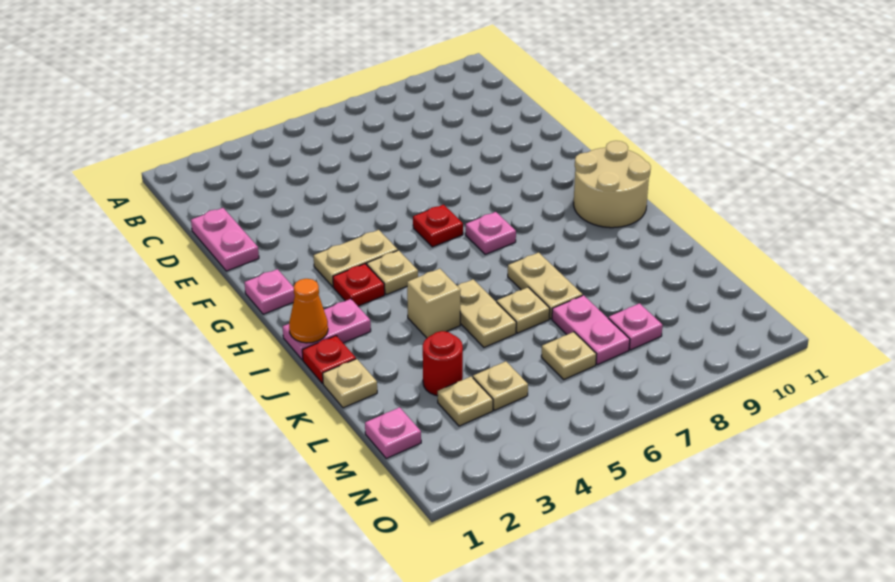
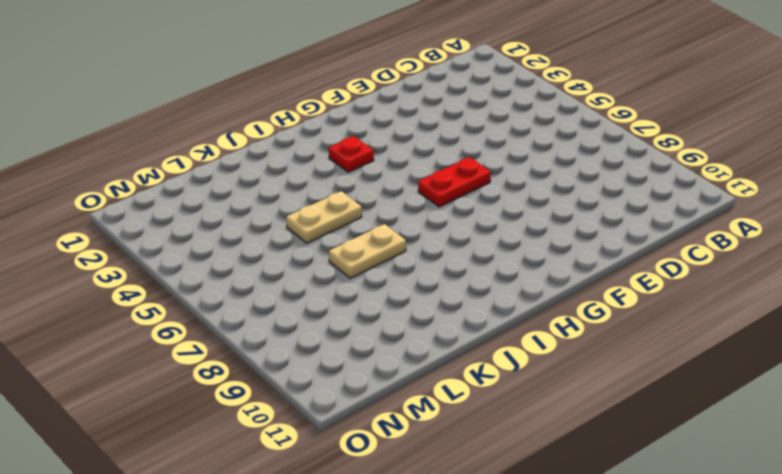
red 1x2 plate [418,157,491,207] -> red 1x1 plate [413,205,463,247]
none -> pink 1x2 plate [191,208,259,271]
none -> pink 1x1 plate [244,269,295,314]
none -> tan 1x2 plate [313,230,398,287]

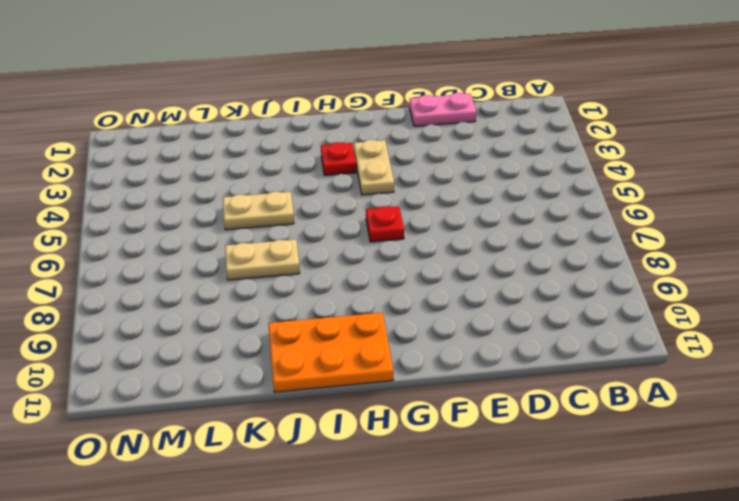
orange 2x3 plate [268,313,393,392] -> tan 2x2 round brick [574,141,651,228]
none -> pink 1x1 plate [244,269,295,314]
none -> tan 1x1 plate [367,250,418,295]
none -> pink 1x1 plate [465,212,516,254]

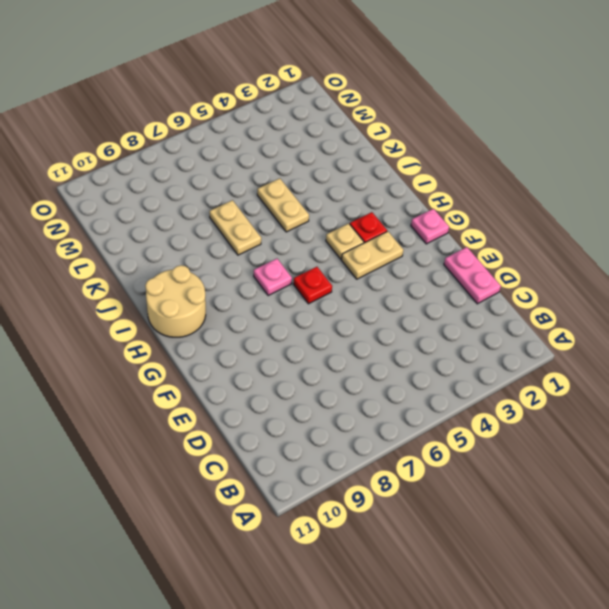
none -> pink 1x2 plate [283,299,371,360]
none -> red 1x1 plate [302,336,356,383]
none -> tan 1x1 brick [407,269,461,338]

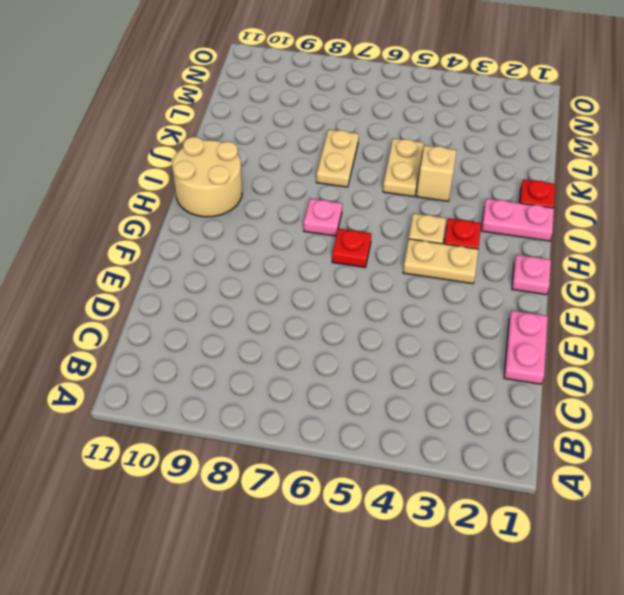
none -> tan 1x1 plate [323,359,377,408]
none -> tan 1x1 plate [497,287,550,333]
none -> red 1x1 round brick [423,331,463,396]

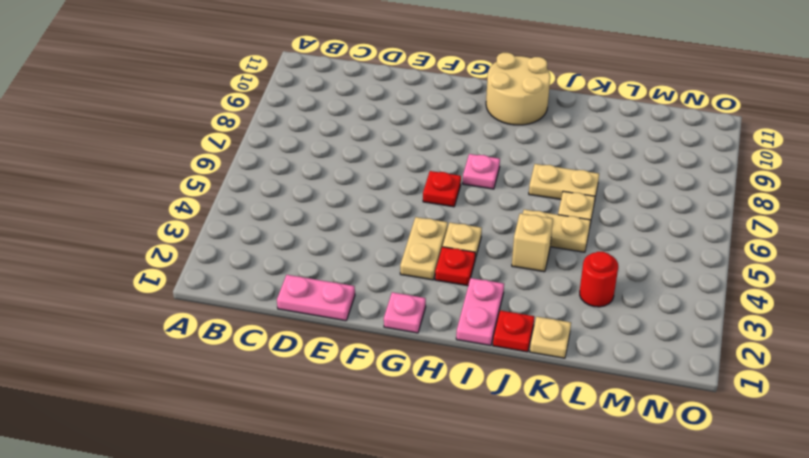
none -> pink 1x2 plate [552,295,630,365]
none -> pink 1x1 plate [365,407,421,458]
none -> tan 1x1 plate [438,377,493,426]

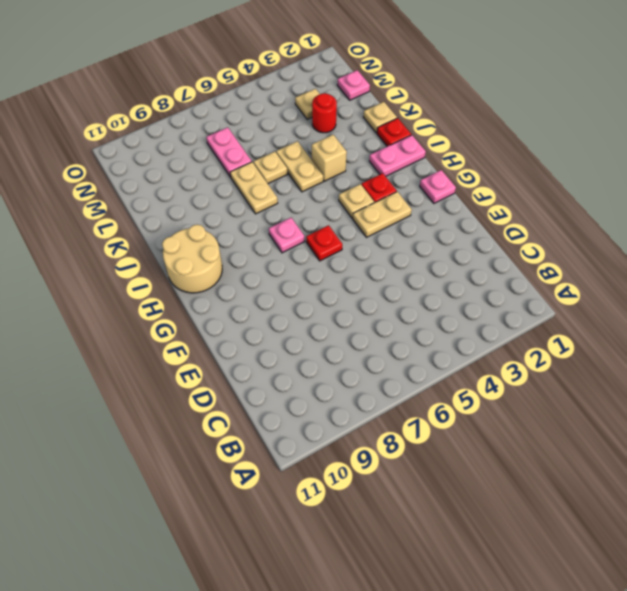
none -> pink 1x2 plate [191,208,259,271]
none -> tan 1x1 plate [473,361,528,410]
none -> tan 1x1 plate [541,332,596,379]

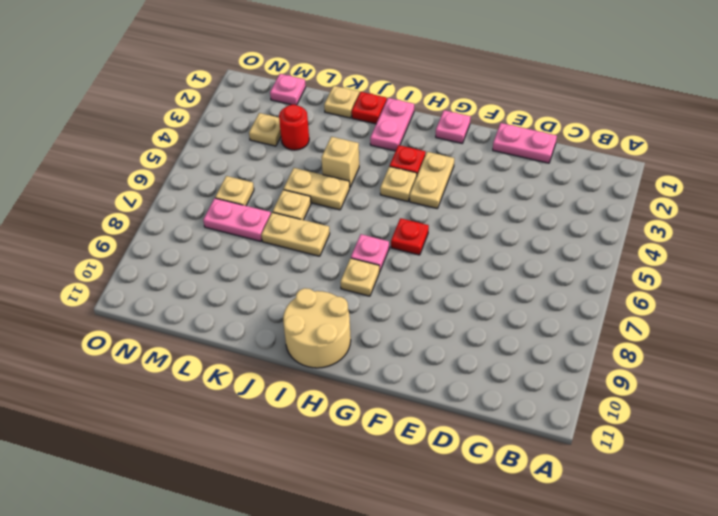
tan 1x1 plate [341,258,380,296] -> tan 1x1 plate moved to [473,361,528,410]
none -> pink 1x1 plate [608,303,663,350]
none -> orange 1x1 cone [289,279,328,343]

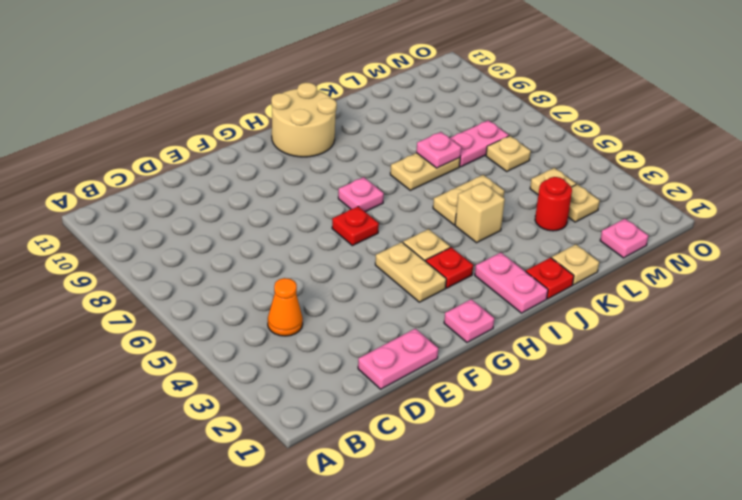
orange 1x1 cone [268,278,303,336] -> orange 1x1 cone moved to [289,279,328,343]
pink 1x1 plate [416,132,461,168] -> pink 1x1 plate moved to [608,303,663,350]
none -> tan 1x1 plate [497,287,550,333]

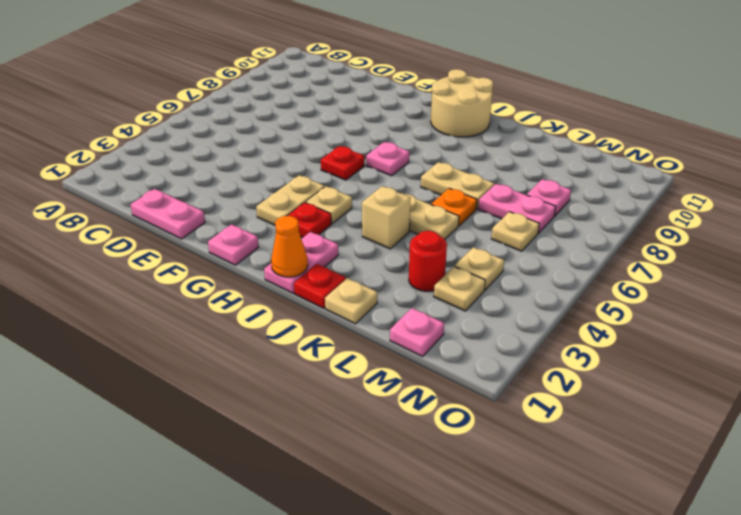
orange 1x1 plate [431,188,477,226] -> tan 1x1 plate [497,287,550,333]

